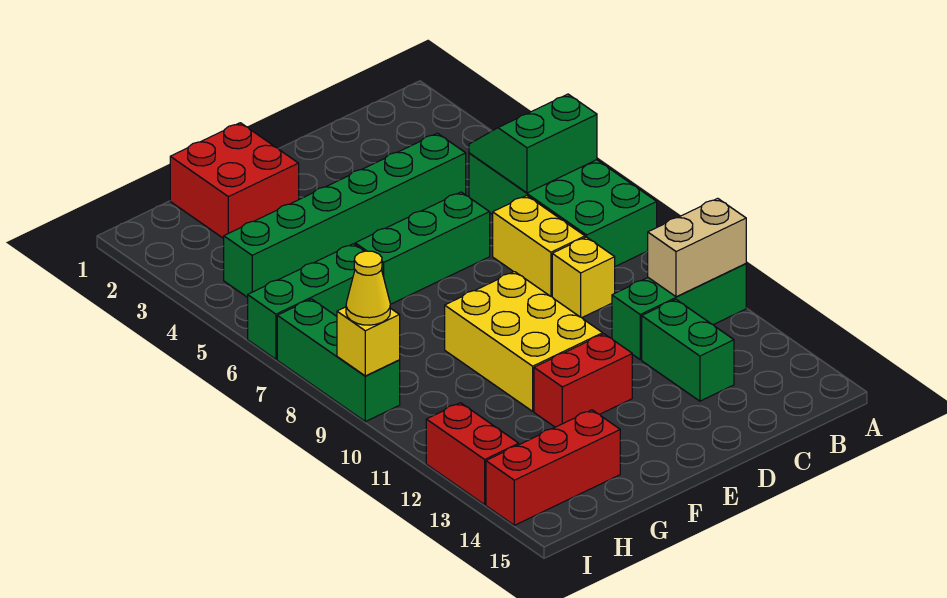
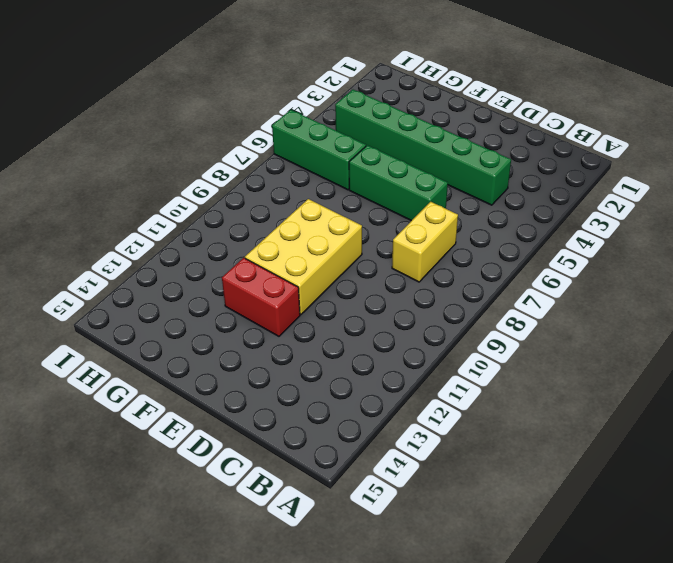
none -> green 2x4 brick [469,153,657,266]
none -> green 1x3 brick [612,264,746,360]
none -> yellow 1x1 brick [552,237,615,318]

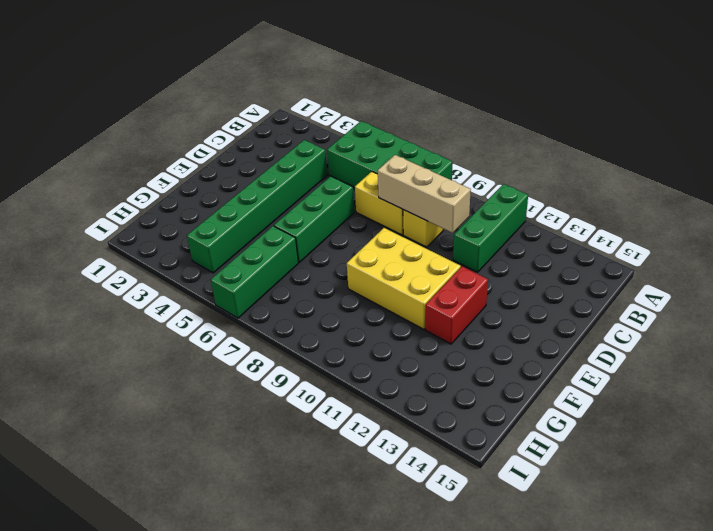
tan 1x3 brick [378,155,471,233] -> none
none -> green 1x2 brick [642,299,734,401]
none -> red 2x2 brick [170,123,299,239]
none -> red 1x3 brick [486,410,620,525]

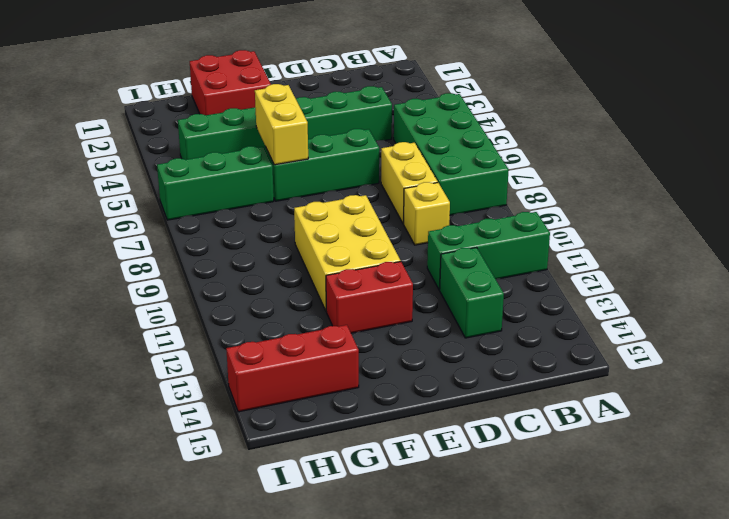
yellow 1x2 brick [255,84,308,165] -> none
none -> green 1x3 brick [277,299,400,422]
none -> red 1x2 brick [426,403,519,505]
none -> green 2x2 slope [469,94,597,193]

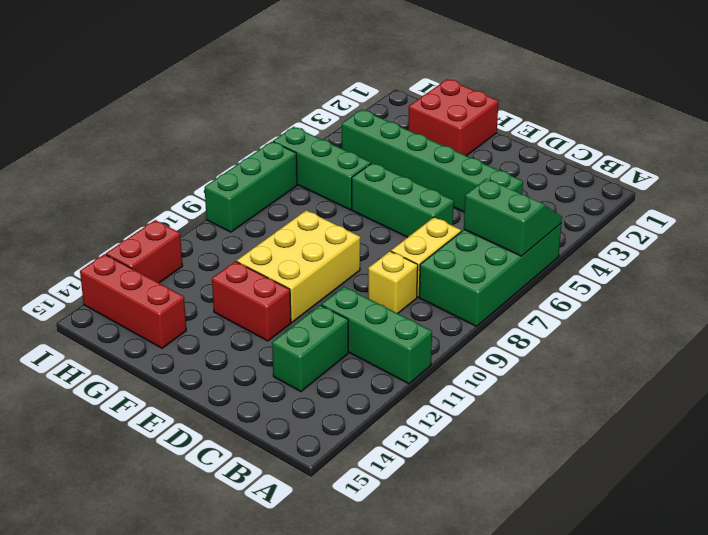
none -> tan 1x2 brick [648,198,746,297]
none -> yellow 1x1 brick [337,307,400,376]
none -> yellow 1x1 cone [346,251,390,325]

